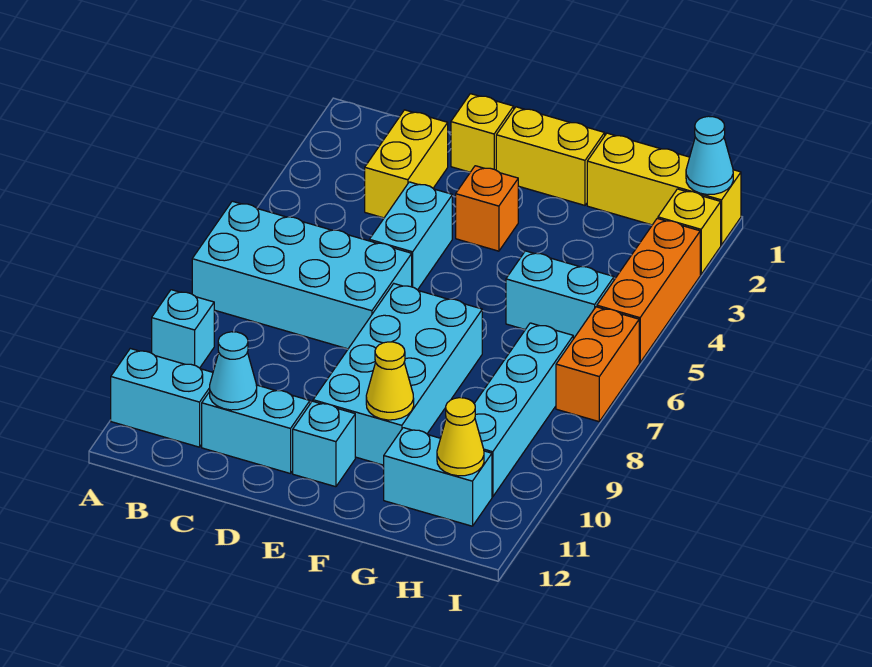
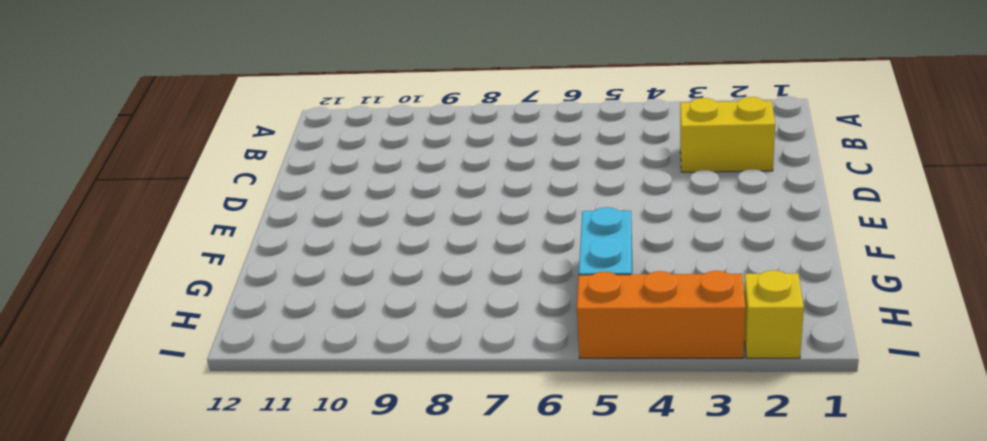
none -> cyan 2x4 brick [192,201,412,349]
none -> cyan 1x1 brick [152,290,214,368]
none -> cyan 1x2 brick [111,349,213,447]

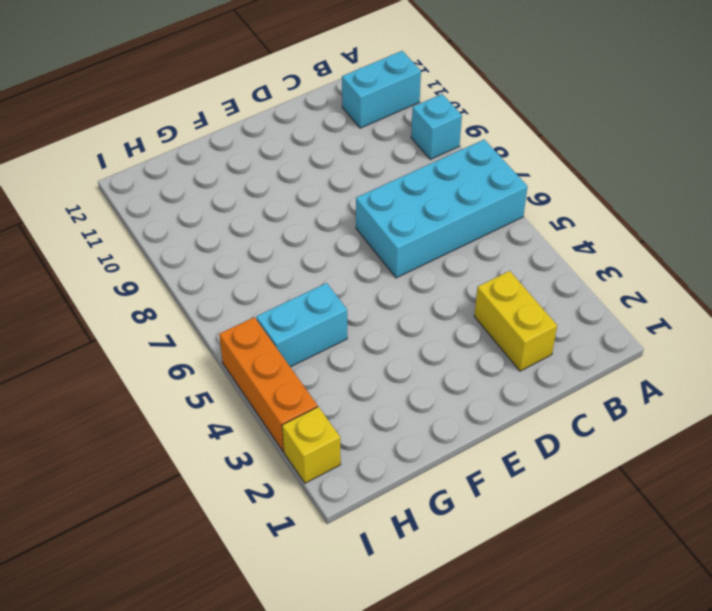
none -> cyan 1x2 brick [202,385,310,474]
none -> yellow 1x1 brick [451,94,514,172]
none -> cyan 1x2 brick [369,182,452,290]

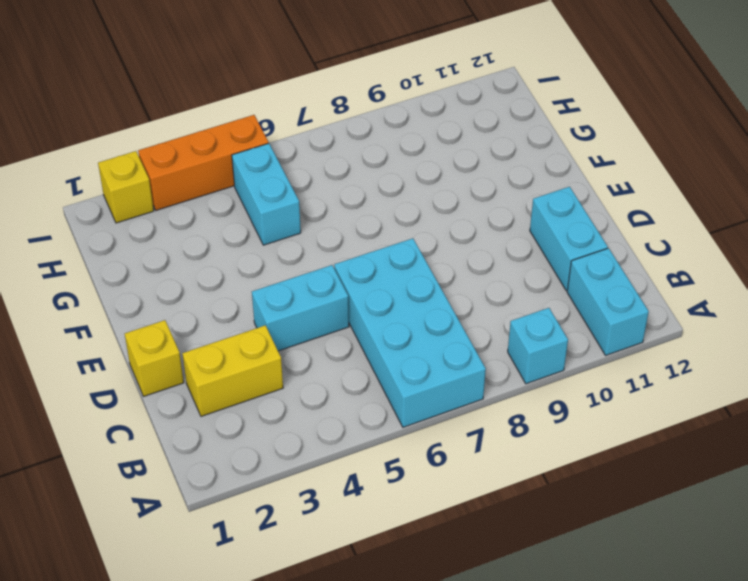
none -> yellow 1x2 brick [496,107,605,205]
none -> orange 1x1 brick [456,166,518,251]
none -> cyan 2x4 brick [313,284,482,465]

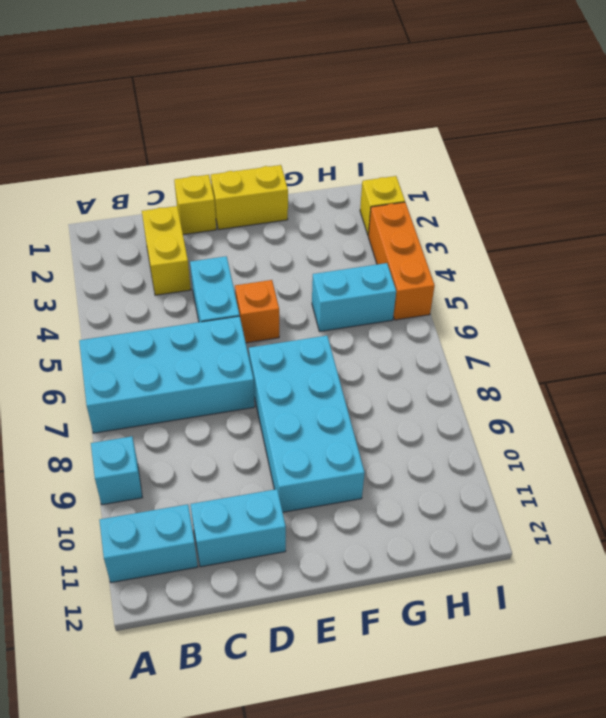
orange 1x1 brick [235,280,279,343] -> orange 1x1 brick moved to [456,166,518,251]
none -> cyan 1x1 brick [293,401,355,487]
none -> yellow 1x3 brick [587,133,741,245]
none -> cyan 1x2 brick [384,428,492,526]

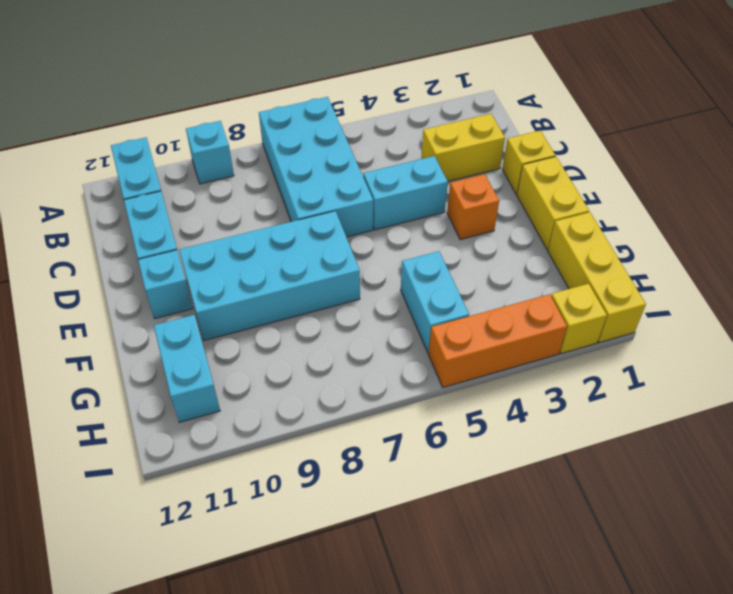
none -> cyan 1x4 brick [474,323,573,497]
none -> orange 1x2 brick [556,307,639,422]
none -> cyan 1x1 cone [210,332,257,410]

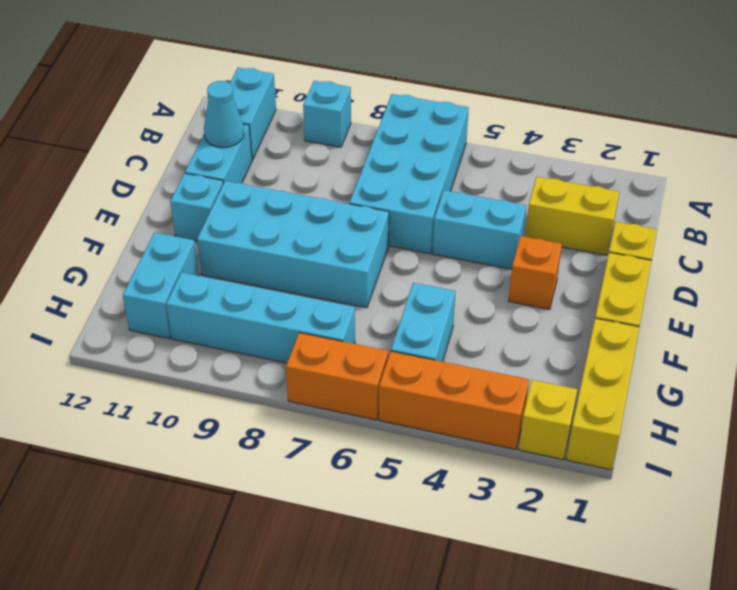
none -> yellow 1x1 cone [366,342,414,420]
none -> yellow 1x1 cone [437,398,484,476]
none -> cyan 1x1 cone [686,116,733,195]

